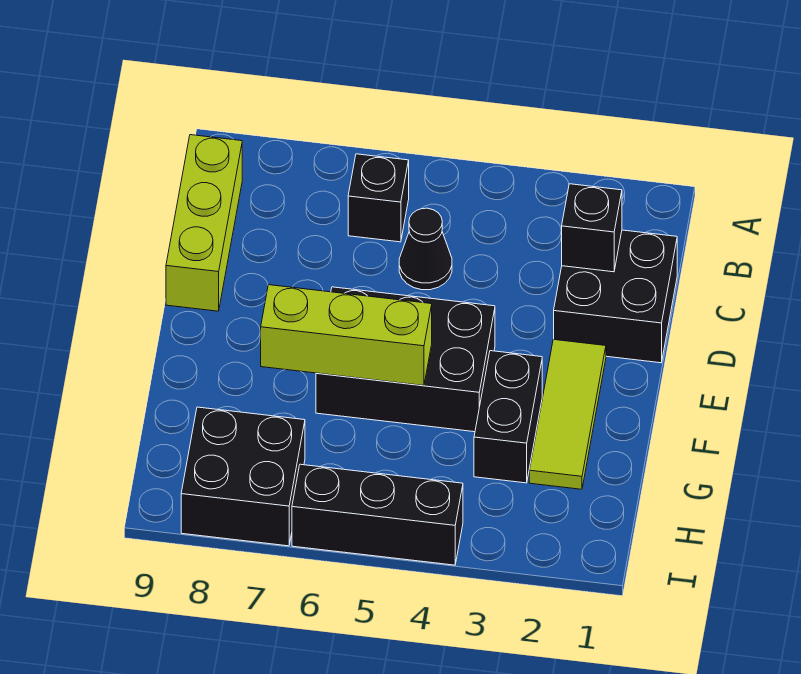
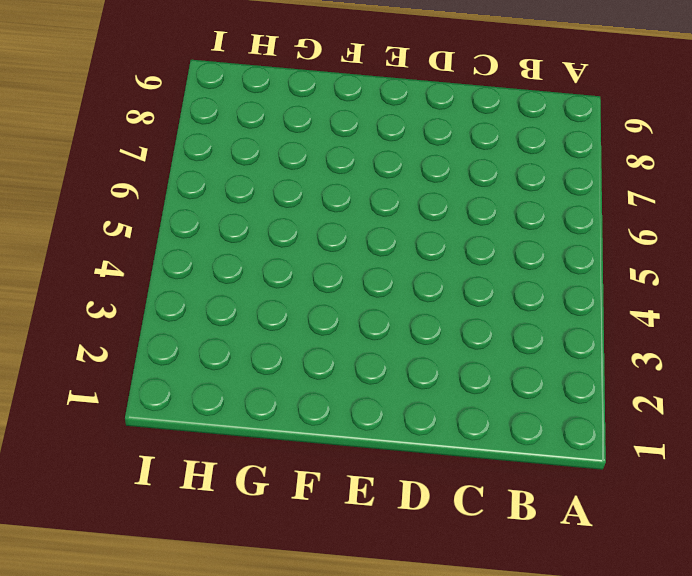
none -> black 1x1 brick [348,154,409,242]
none -> lime 1x3 brick [166,135,242,311]

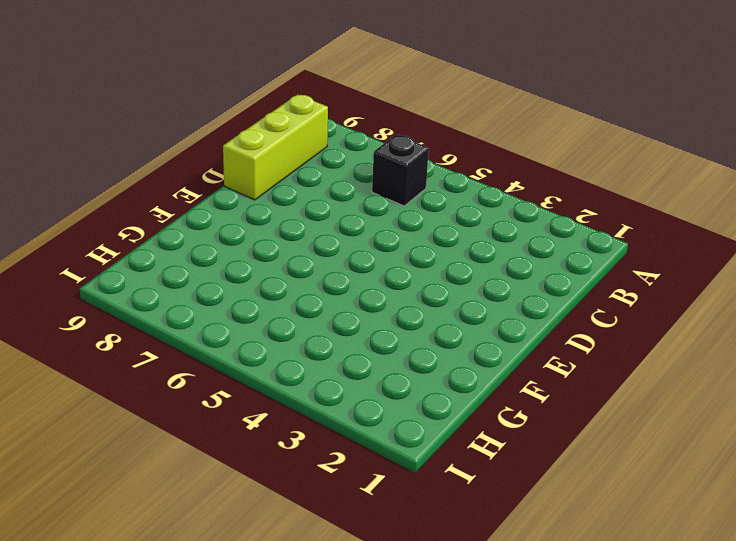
none -> black 2x2 brick [554,230,677,363]
none -> black 1x1 cone [399,208,452,290]

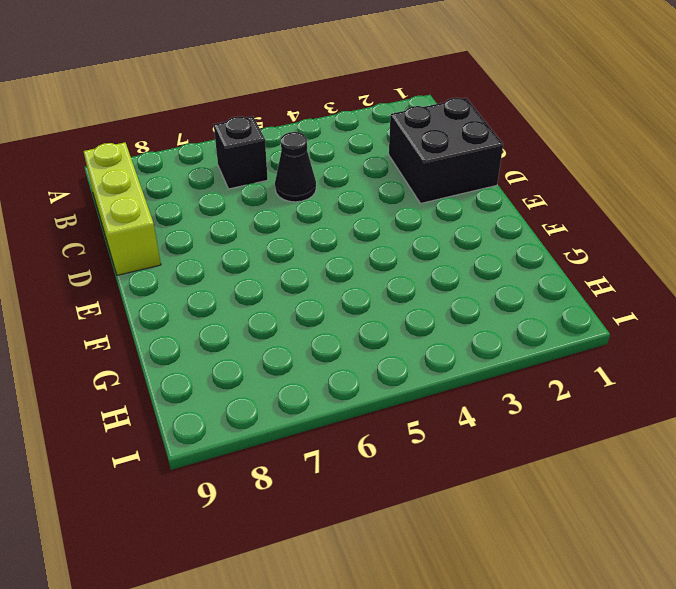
none -> lime 1x3 tile [529,339,606,489]
none -> black 2x3 brick [316,287,495,432]

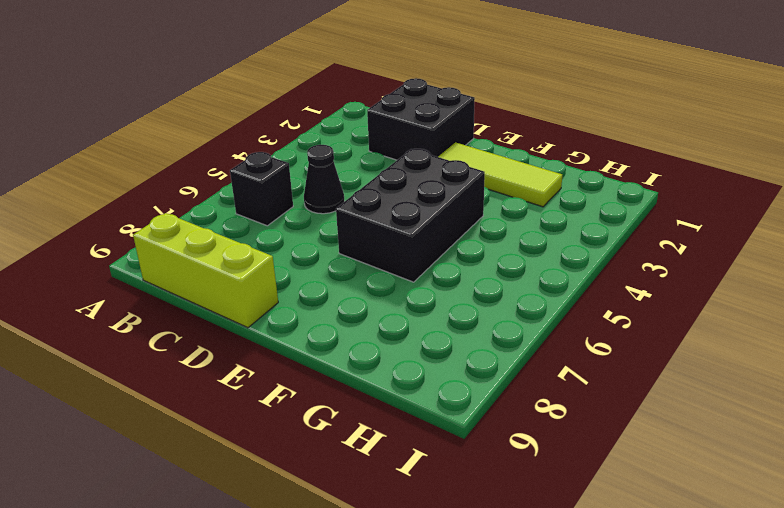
none -> black 1x2 brick [474,351,542,483]
none -> black 2x2 brick [181,407,305,546]

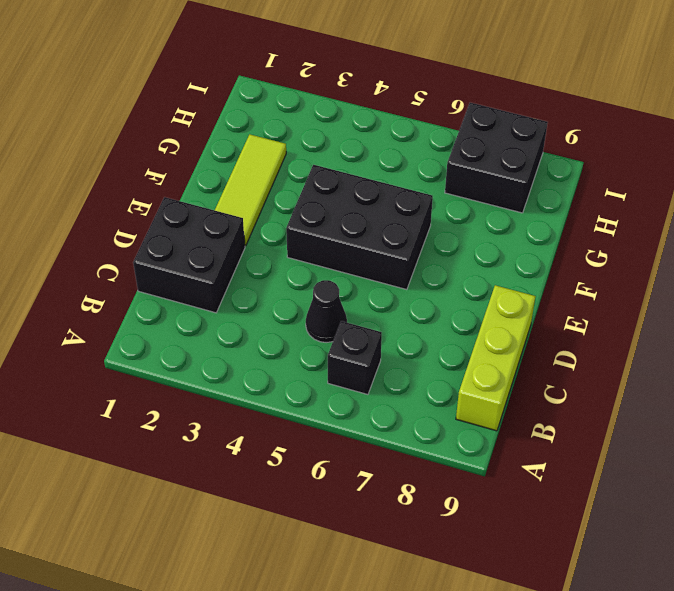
none -> black 1x2 brick [474,351,542,483]
none -> black 1x3 brick [292,464,463,565]

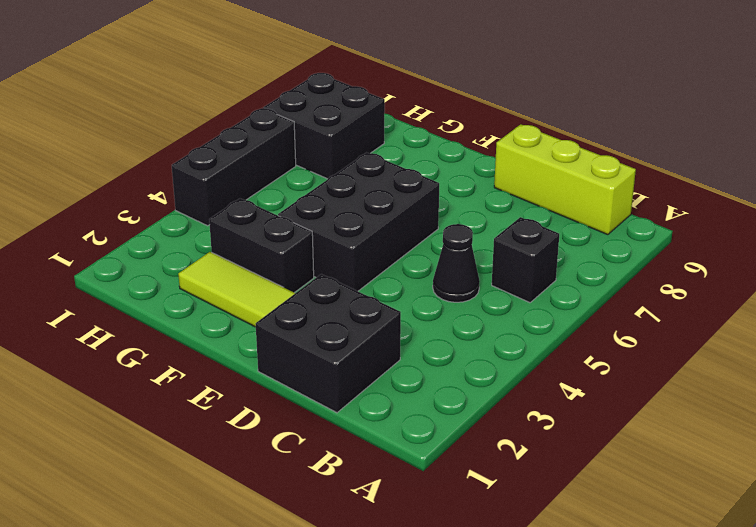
none -> black 1x1 brick [562,184,622,272]
none -> lime 1x3 brick [261,285,432,386]

